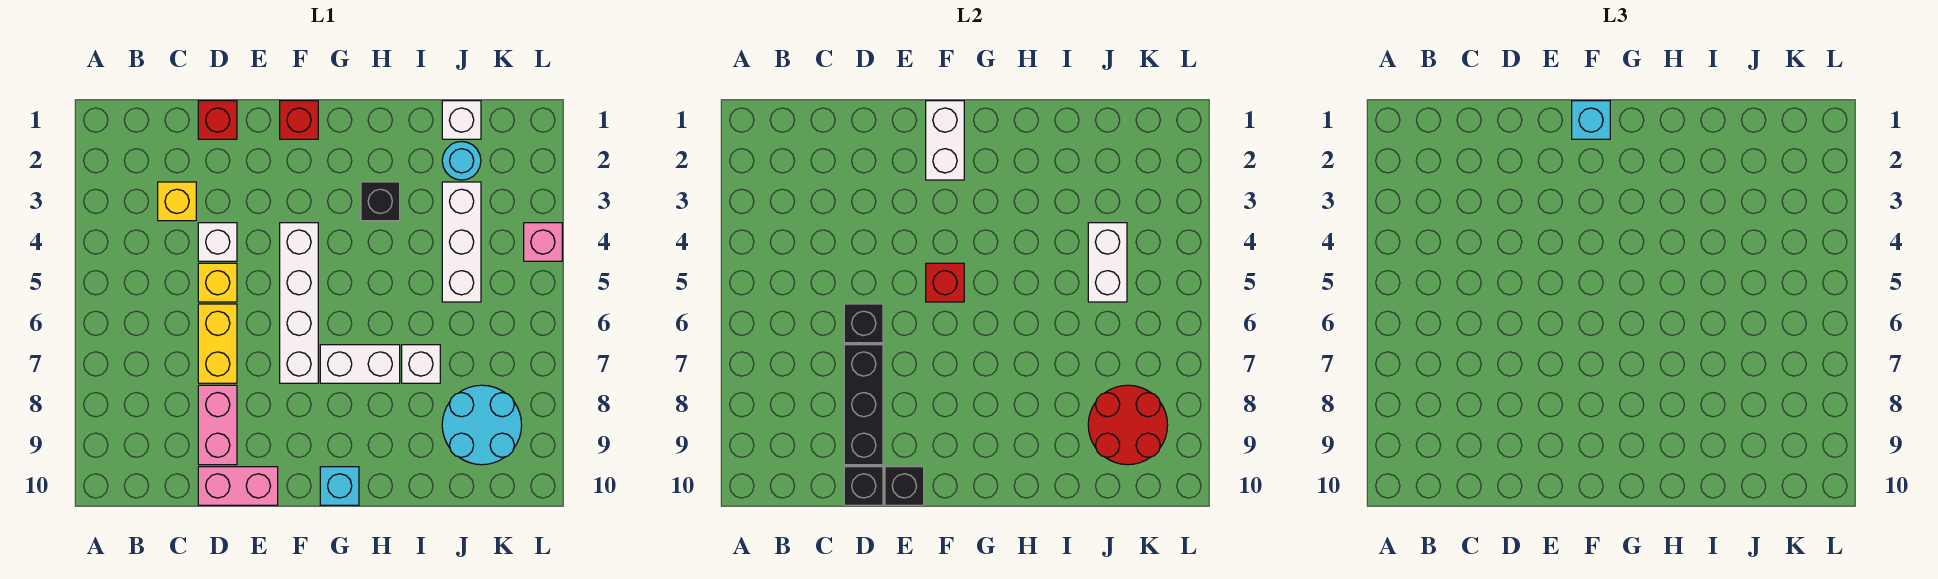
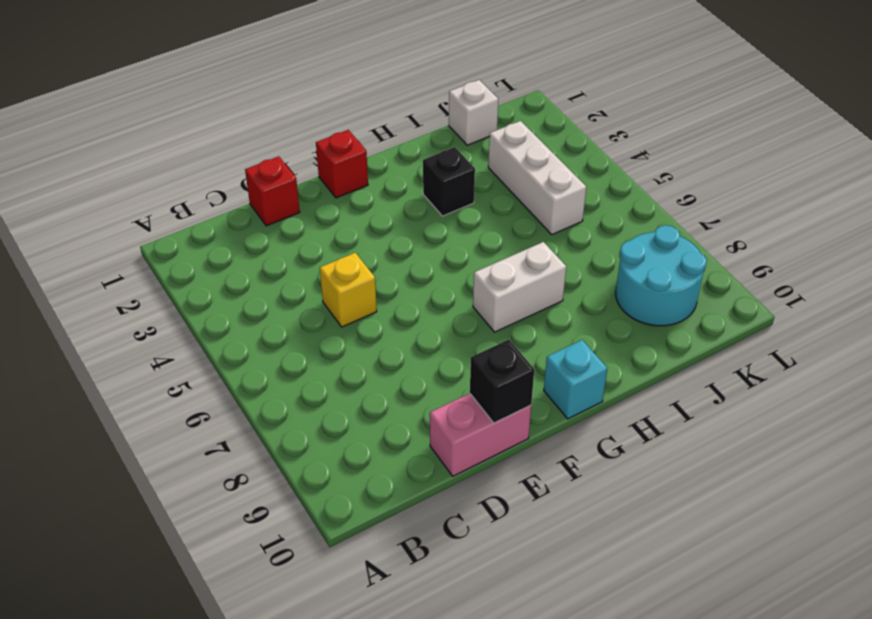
none -> yellow 1x1 brick [158,182,196,221]
none -> white 1x1 brick [198,223,237,261]
none -> yellow 1x2 brick [198,304,237,383]

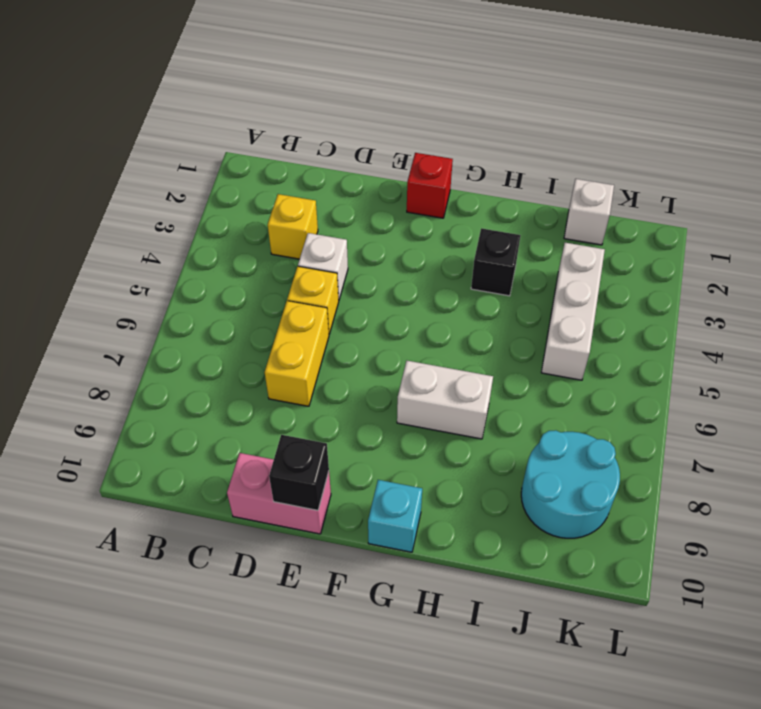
none -> red 1x1 brick [198,101,237,139]
none -> pink 1x2 brick [198,385,237,465]
none -> white 1x4 brick [280,223,318,383]

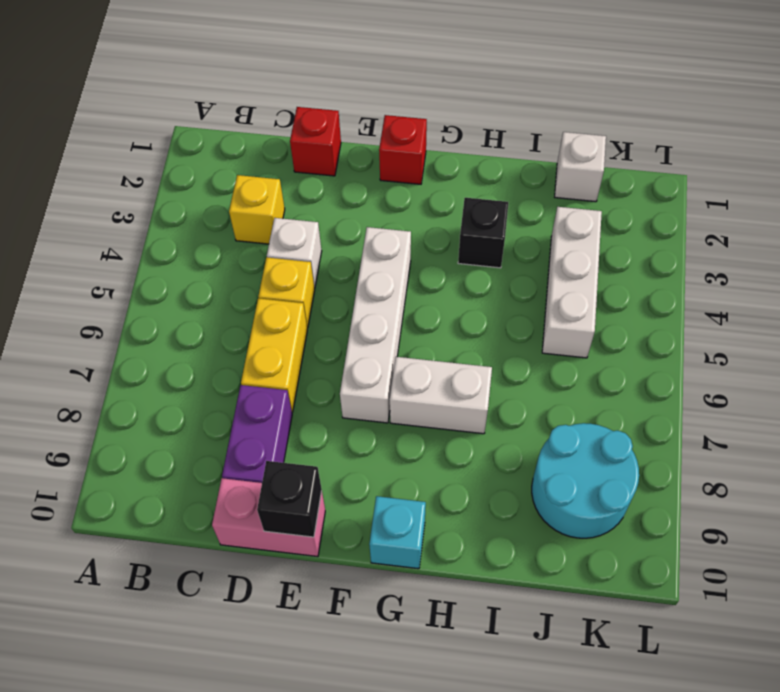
purple 1x2 brick [222,385,292,483] -> pink 1x2 brick [198,385,237,465]
none -> white 1x1 brick [402,345,440,383]
none -> cyan 1x1 round brick [442,141,481,180]
none -> pink 1x1 brick [524,223,562,261]

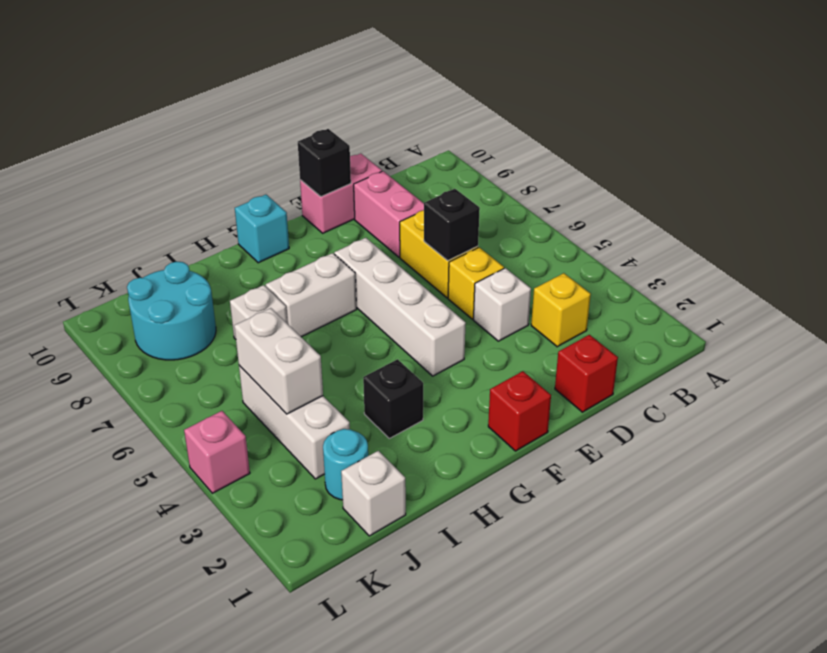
none -> black 1x3 brick [844,345,883,465]
none -> black 1x1 brick [844,467,883,505]
none -> white 1x2 brick [926,101,964,180]

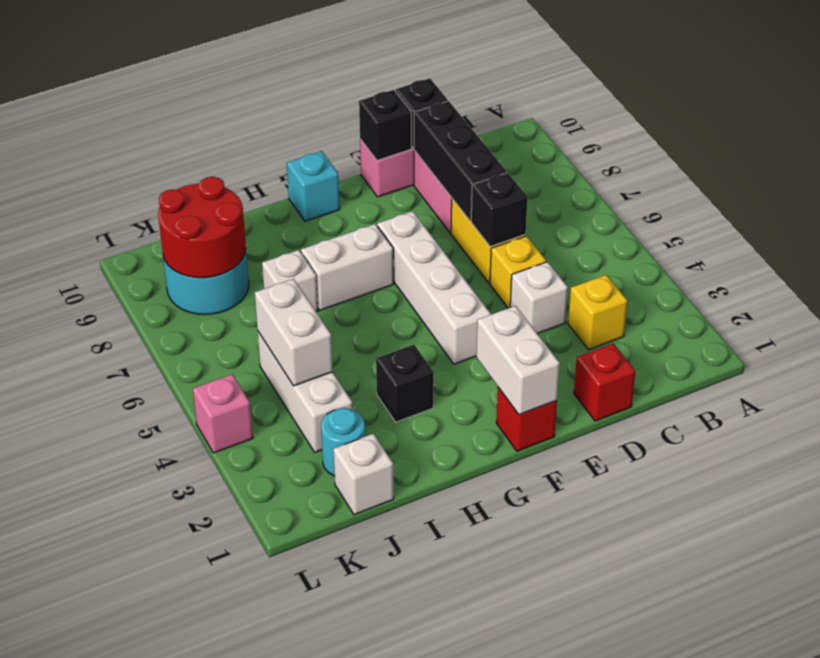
none -> red 1x1 brick [926,263,964,302]
none -> cyan 1x1 brick [1572,101,1610,139]

